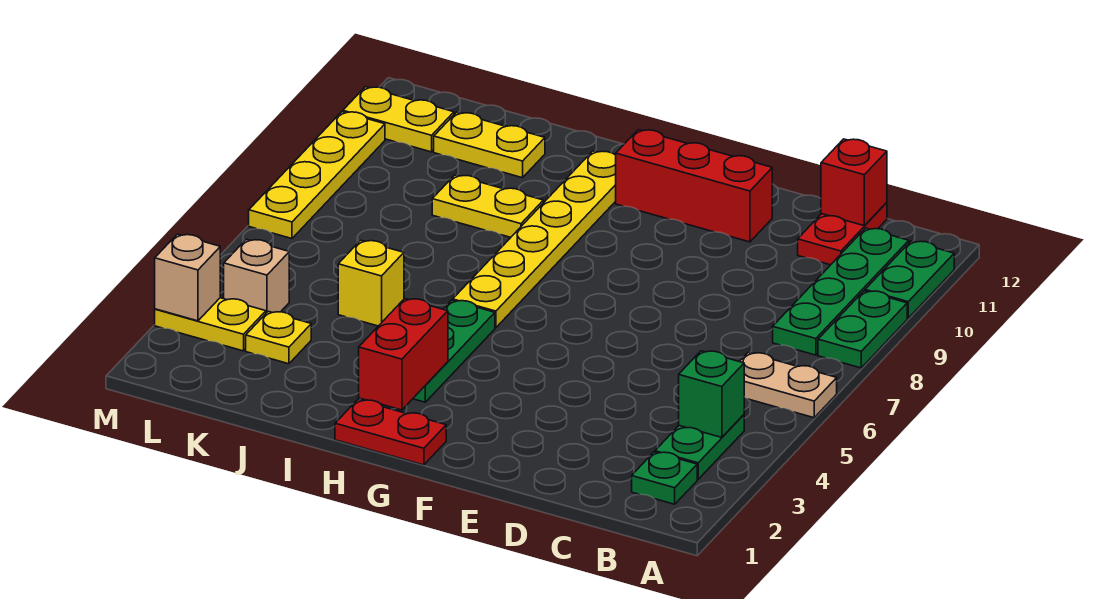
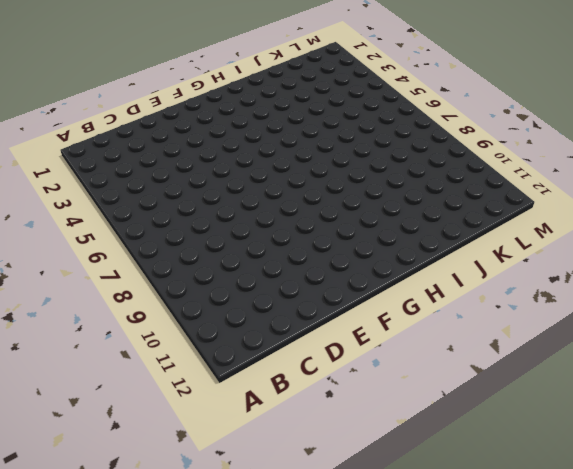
none -> tan 1x2 plate [739,353,837,418]
none -> green 1x2 plate [818,291,907,368]
none -> green 1x2 plate [865,241,954,318]

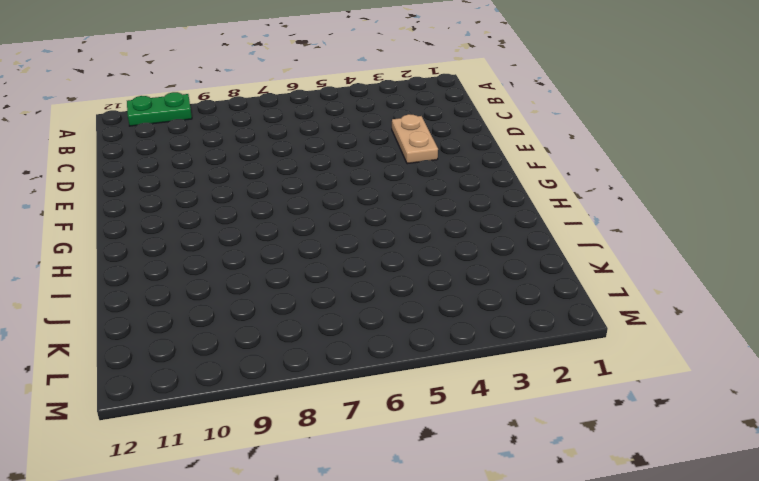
tan 1x2 plate [392,114,438,164] -> tan 1x2 plate moved to [739,353,837,418]
none -> green 1x2 plate [818,291,907,368]
none -> green 1x1 plate [632,452,697,504]
none -> green 1x2 plate [655,415,744,479]

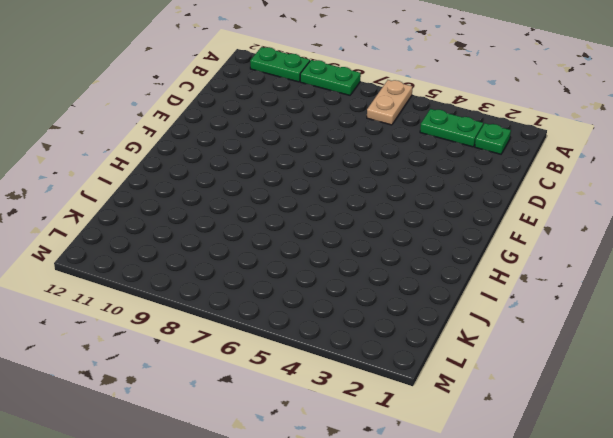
none -> green 1x4 plate [773,228,909,355]
none -> red 1x2 plate [798,203,887,265]
none -> red 1x3 brick [616,130,772,242]

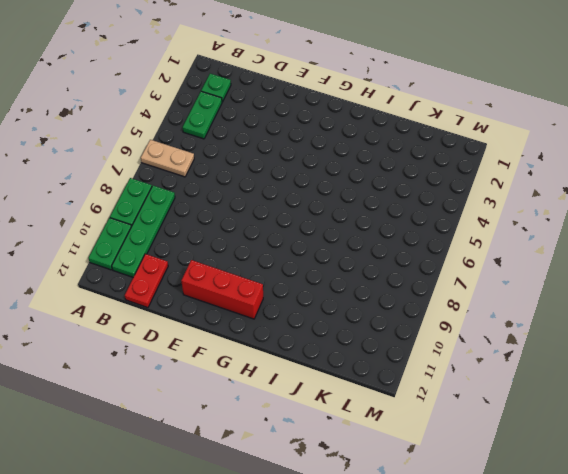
none -> red 1x2 plate [335,400,446,465]
none -> green 1x3 plate [413,300,495,402]
none -> yellow 1x6 plate [453,151,616,328]

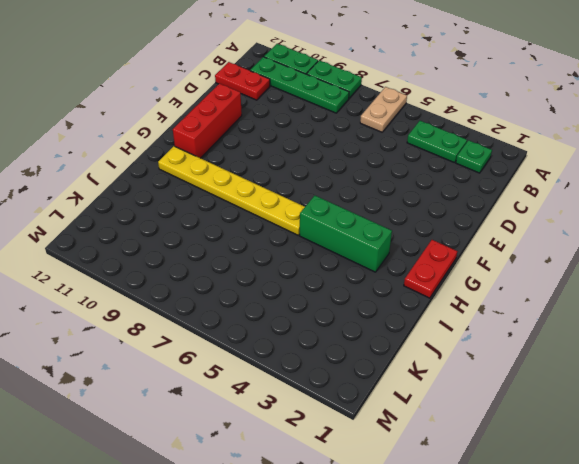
green 1x3 brick [300,195,392,272] -> green 1x3 plate [413,300,495,402]
none -> yellow 1x2 plate [432,175,543,237]
none -> yellow 1x1 brick [338,240,404,326]
none -> yellow 1x2 plate [434,112,545,178]

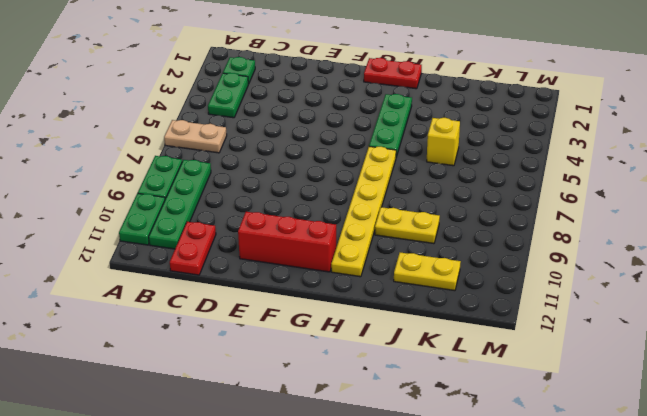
none -> yellow 1x1 plate [246,311,311,364]
none -> yellow 1x2 plate [155,298,266,351]
none -> tan 1x1 brick [224,239,289,313]

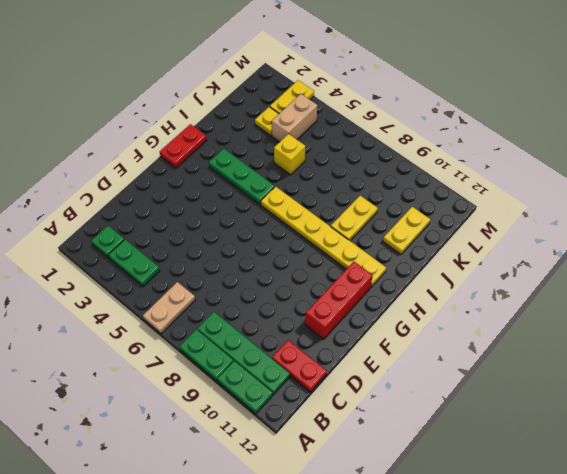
tan 1x2 brick [272,94,317,142] -> tan 1x1 brick [224,239,289,313]
none -> yellow 1x2 plate [343,87,454,152]
none -> yellow 1x4 plate [249,112,385,239]
none -> green 1x1 brick [679,351,744,437]

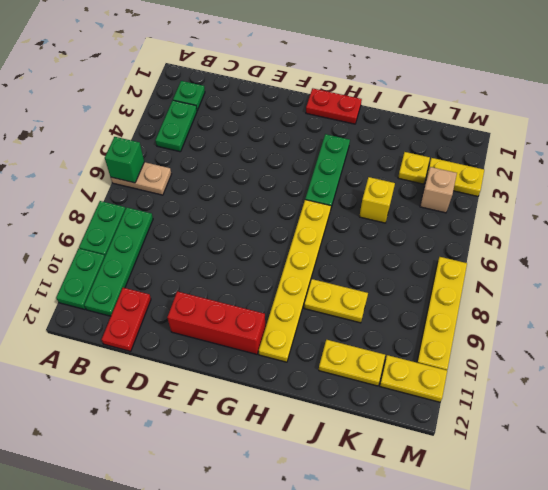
green 1x1 brick [105,137,144,183] -> green 1x1 brick moved to [679,351,744,437]
none -> red 1x1 brick [821,139,887,226]
none -> red 1x2 brick [359,299,448,410]
none -> tan 1x1 brick [155,234,220,321]

